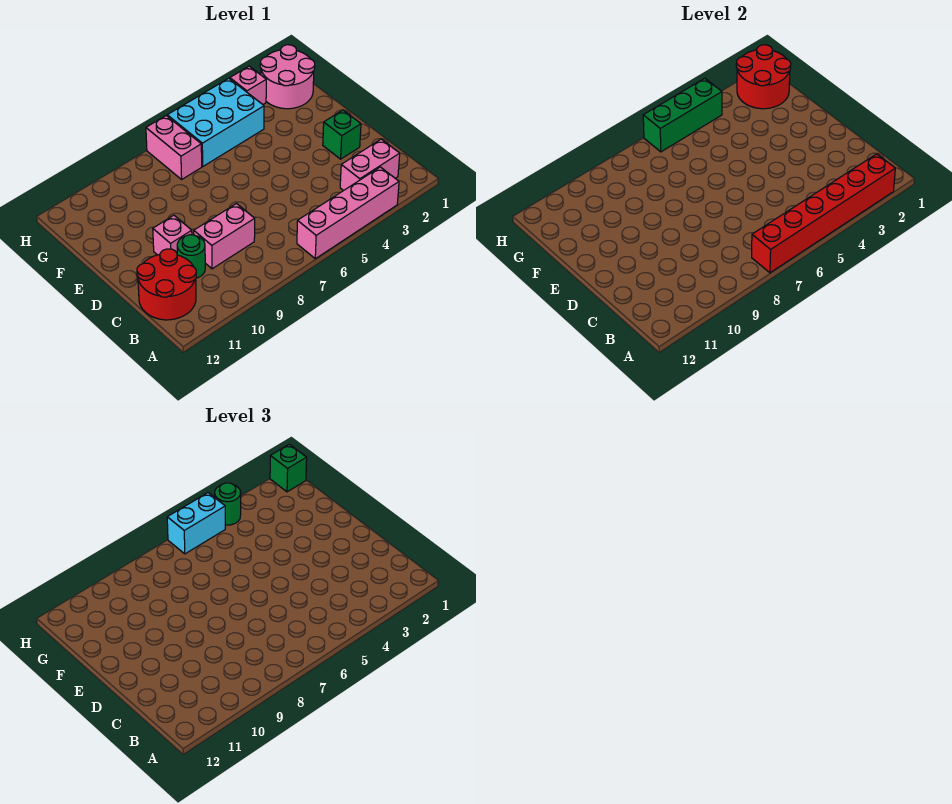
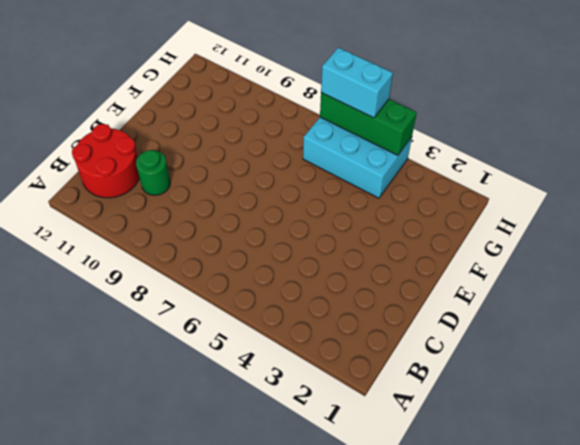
none -> pink 1x4 brick [297,167,399,259]
none -> pink 1x2 brick [340,139,400,191]
none -> pink 1x2 brick [194,204,255,269]

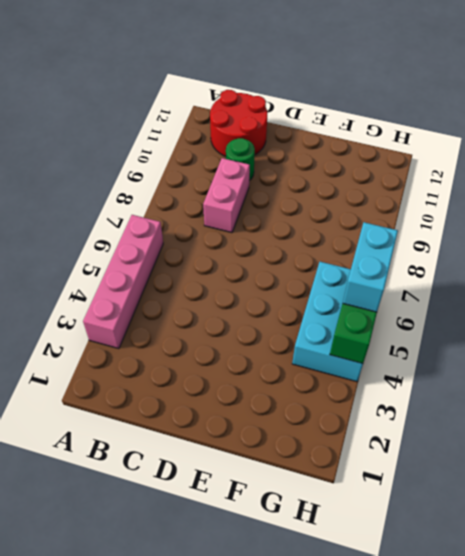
none -> pink 1x2 brick [340,139,400,191]
none -> green 1x1 brick [323,110,361,159]
none -> pink 1x1 brick [153,215,192,255]

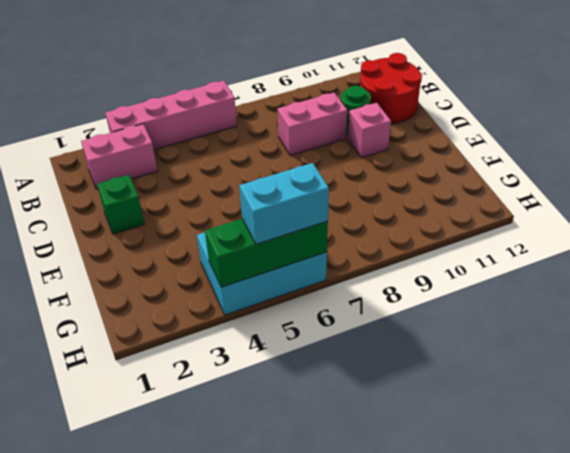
none -> pink 2x2 round brick [260,45,315,109]
none -> pink 1x2 brick [146,116,202,179]
none -> pink 1x1 brick [230,66,266,104]

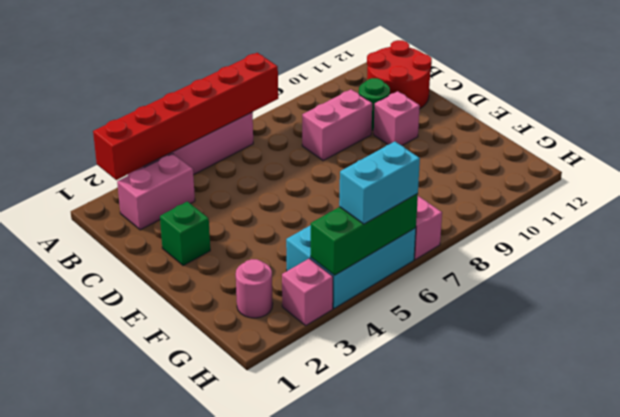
pink 1x1 round brick [236,259,273,318] -> pink 2x2 round brick [260,45,315,109]
none -> red 2x2 round brick [736,45,791,109]
none -> green 1x1 brick [270,444,307,492]
none -> green 1x1 round brick [215,483,241,525]

